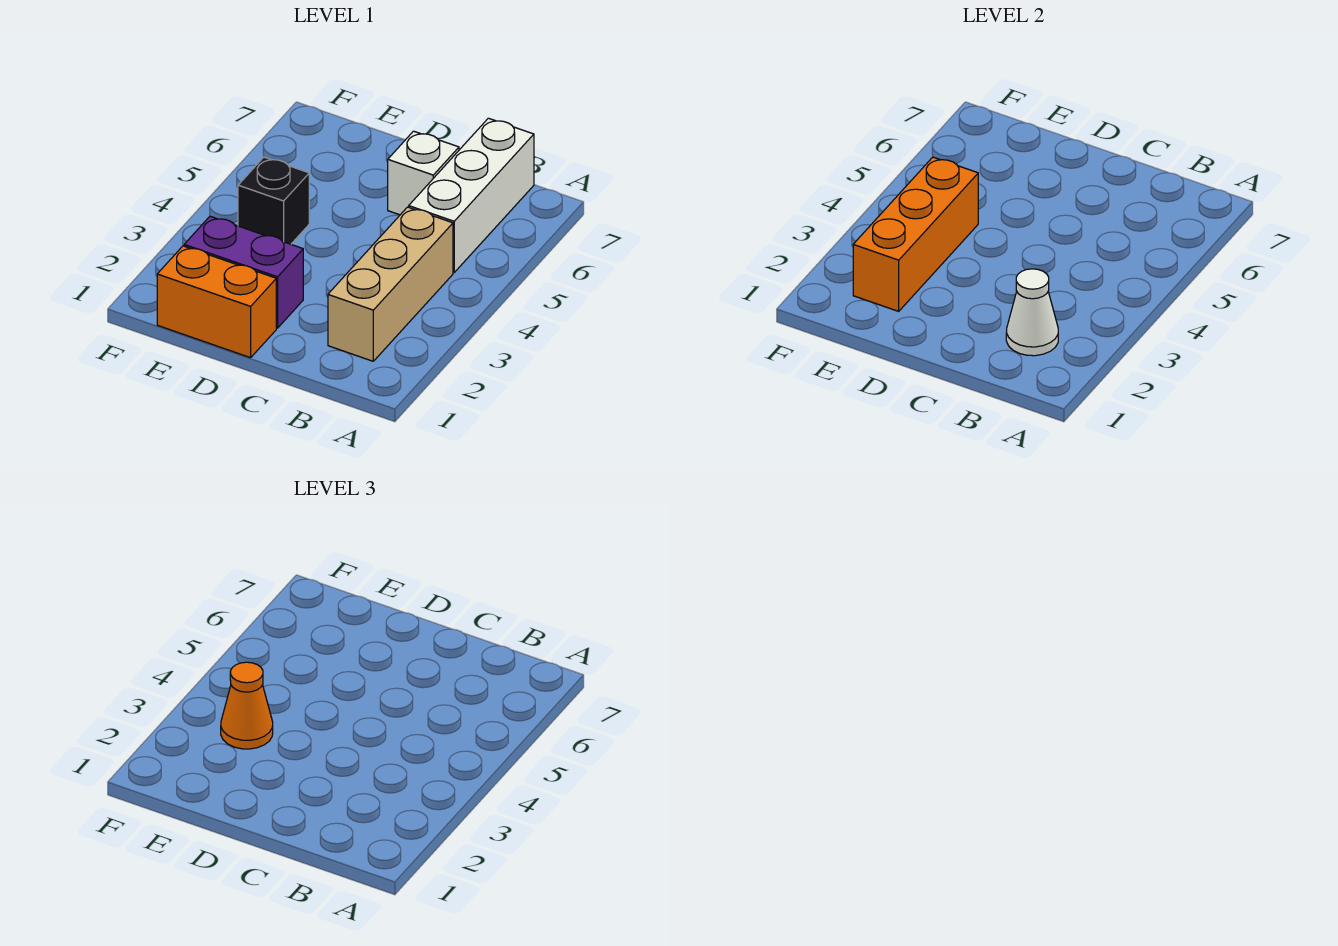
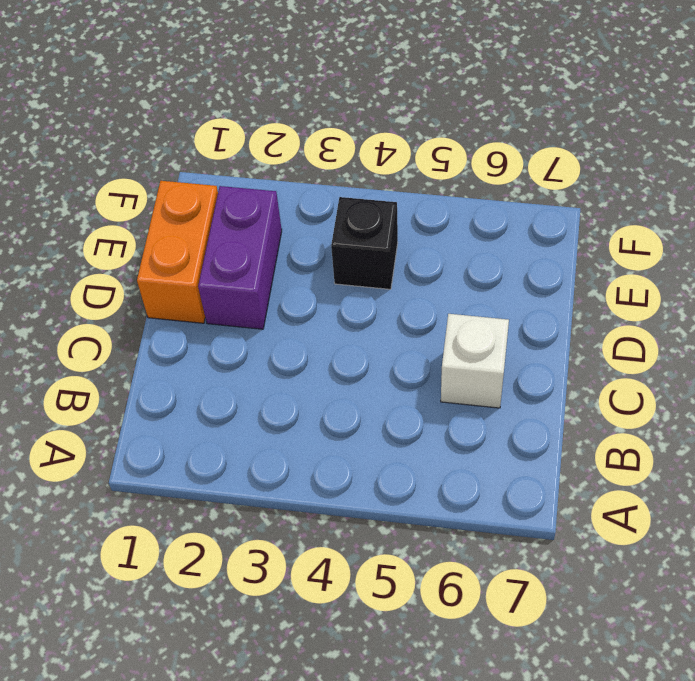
none -> tan 1x3 brick [328,207,453,361]
none -> white 1x3 brick [409,118,534,272]

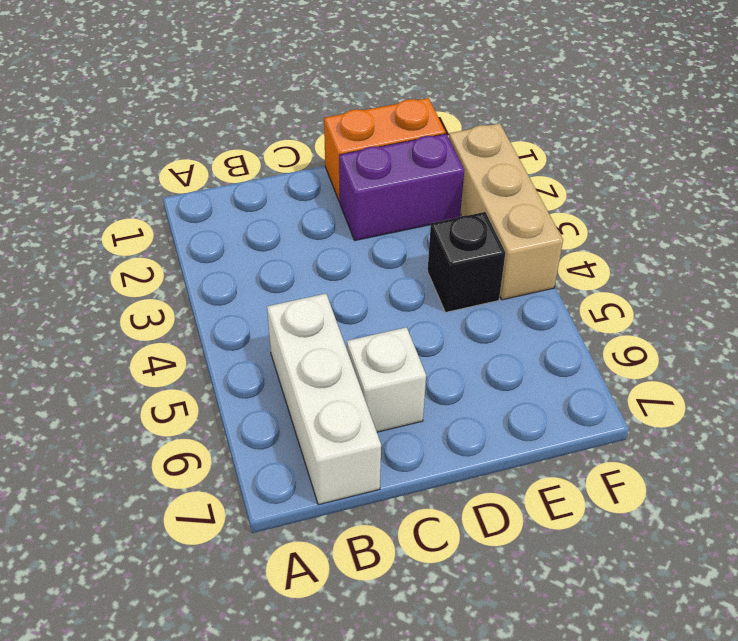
tan 1x3 brick [449,123,563,300] -> tan 1x3 brick moved to [328,207,453,361]
none -> white 1x1 cone [1006,269,1058,356]
none -> orange 1x3 brick [853,157,978,311]

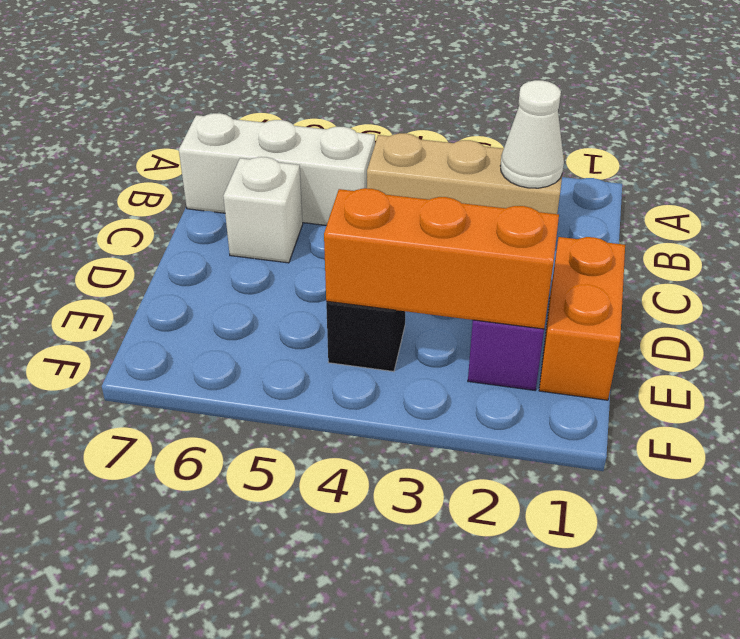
none -> orange 1x1 cone [221,662,273,749]

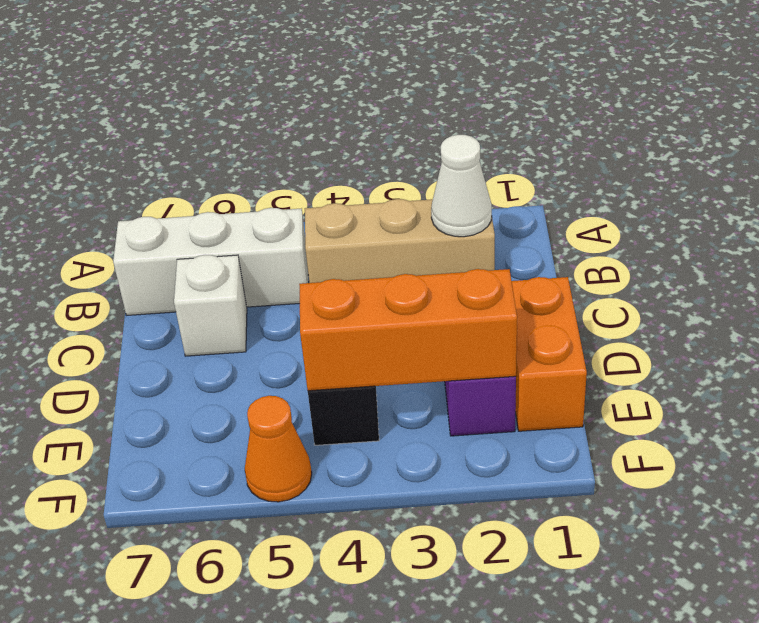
orange 1x1 cone [245,396,312,502] -> orange 1x1 cone moved to [221,662,273,749]

